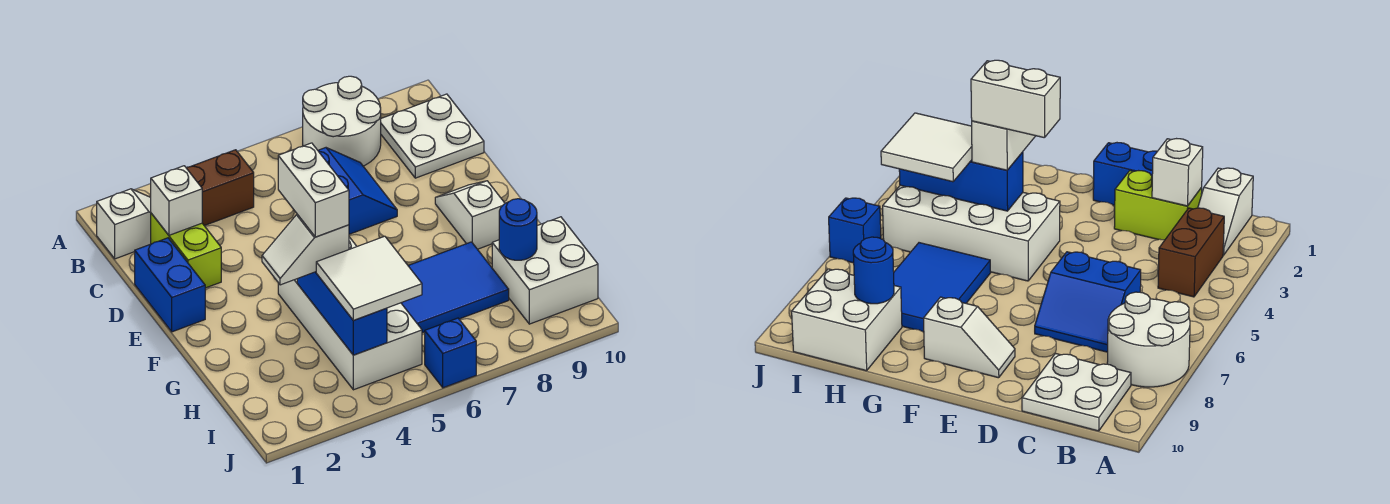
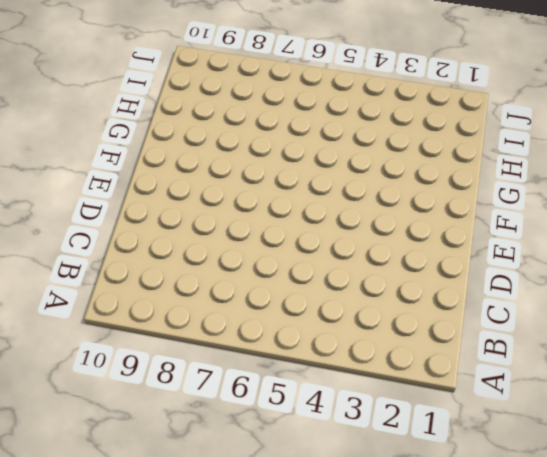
none -> white 2x2 round brick [303,76,381,166]
none -> white 1x2 slope [97,189,151,259]
none -> brown 1x2 brick [187,150,254,226]

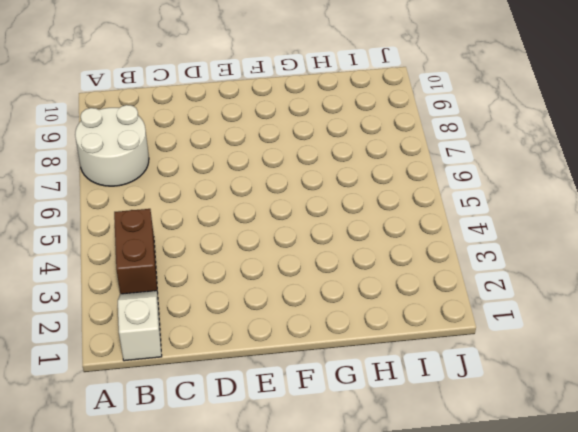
none -> white 2x2 plate [381,94,484,178]
none -> lime 1x2 brick [151,213,221,288]
none -> blue 2x2 slope [318,148,397,234]

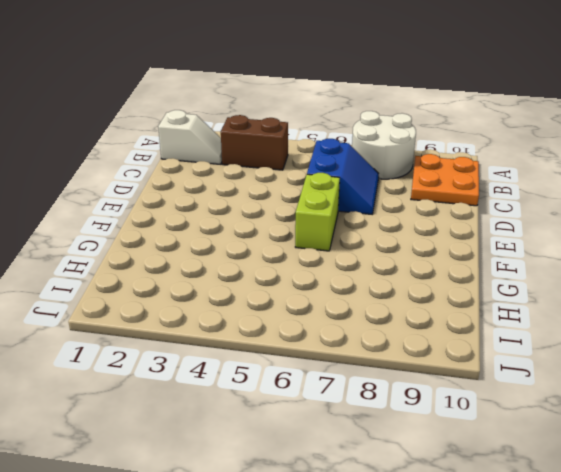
orange 2x2 plate [411,154,479,206] -> white 2x2 plate [381,94,484,178]
lime 1x2 brick [295,173,340,251] -> lime 1x2 brick moved to [151,213,221,288]
none -> blue 1x2 brick [135,238,205,332]
none -> white 1x2 slope [435,181,505,249]
none -> white 2x4 brick [278,237,422,390]

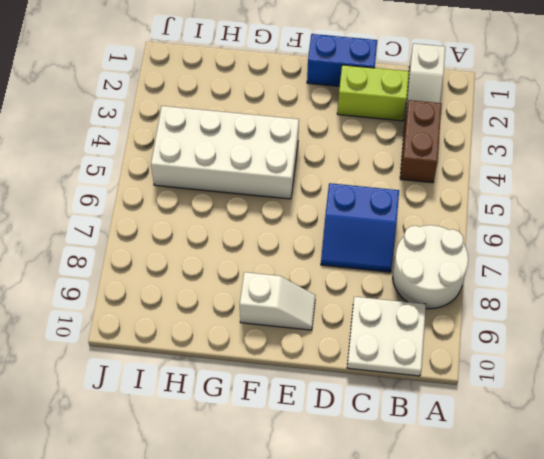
none -> blue 2x3 tile [401,242,509,333]
none -> white 2x2 brick [492,217,598,324]
none -> blue 1x1 brick [425,318,476,388]

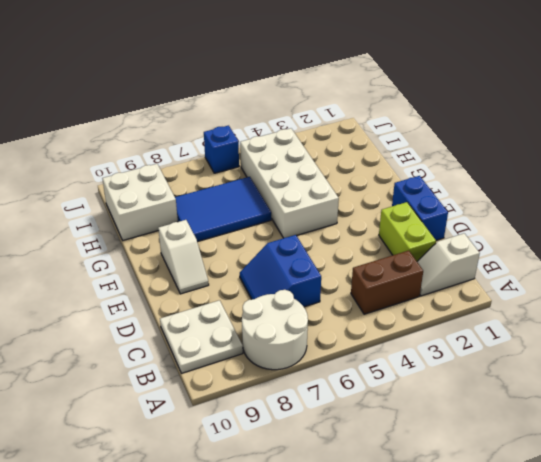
none -> white 1x1 brick [151,166,202,235]
none -> blue 1x3 brick [297,272,387,355]
none -> blue 1x1 round brick [499,199,537,260]

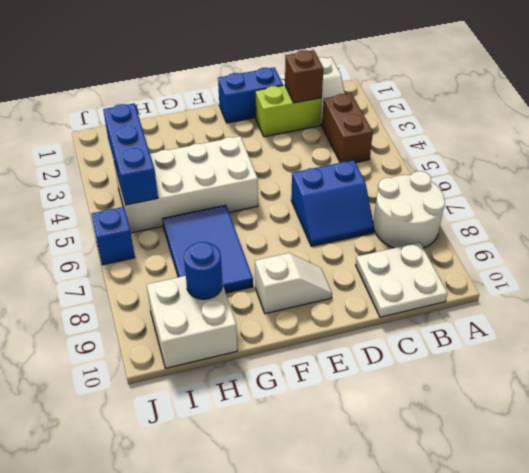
brown 1x1 brick [285,50,324,103] -> white 1x1 brick [151,166,202,235]
blue 1x3 brick [103,103,158,205] -> blue 1x3 brick turned to [297,272,387,355]
none -> white 1x2 slope [262,214,349,285]
none -> white 2x2 tile [316,236,422,320]
none -> white 1x2 brick [278,143,349,237]

